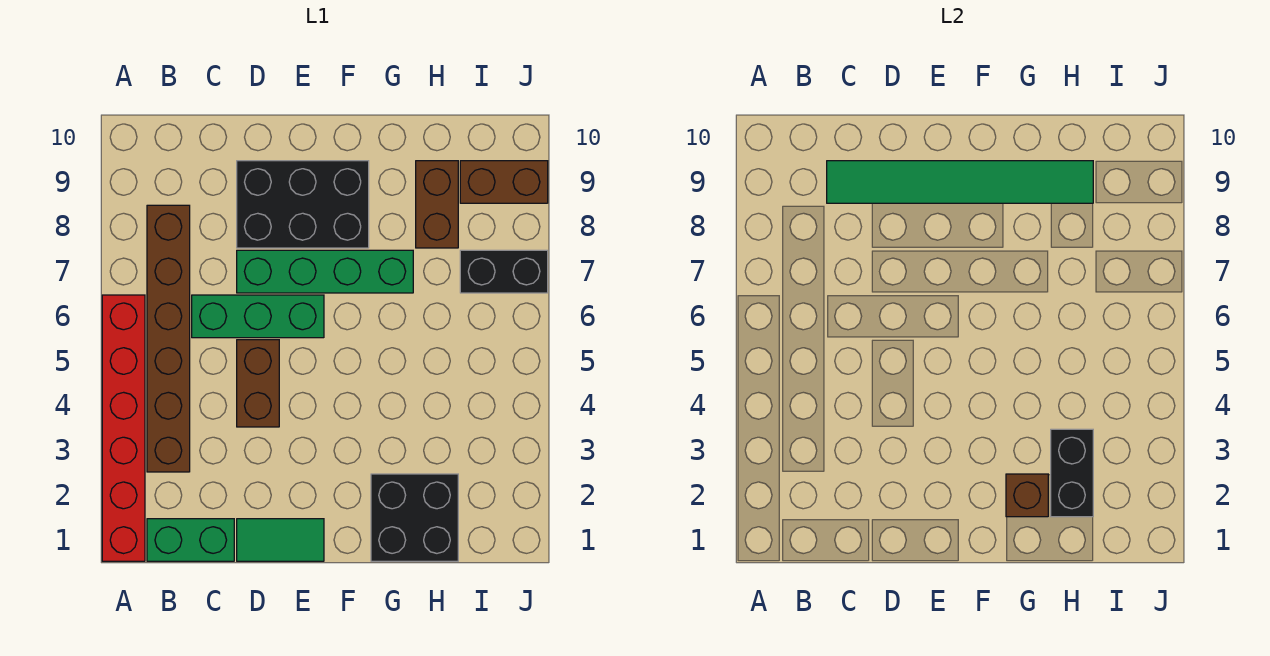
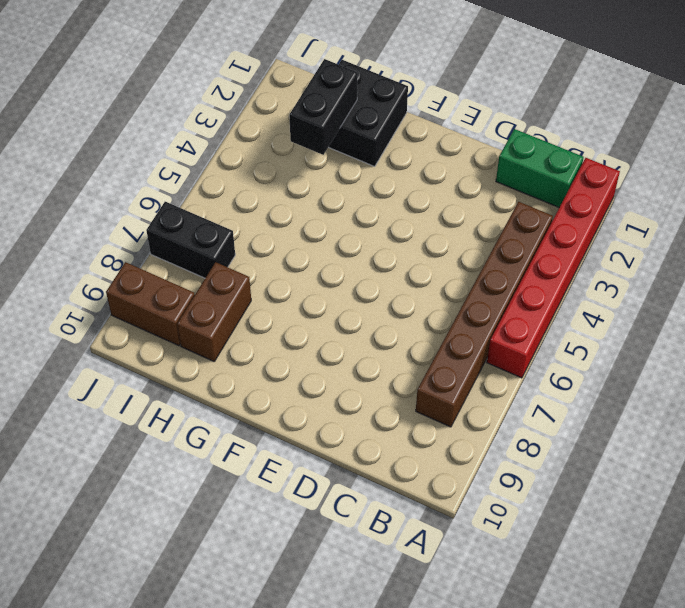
none -> green 1x3 brick [192,295,324,338]
none -> green 1x2 tile [237,519,324,561]
none -> brown 1x2 brick [237,340,279,427]

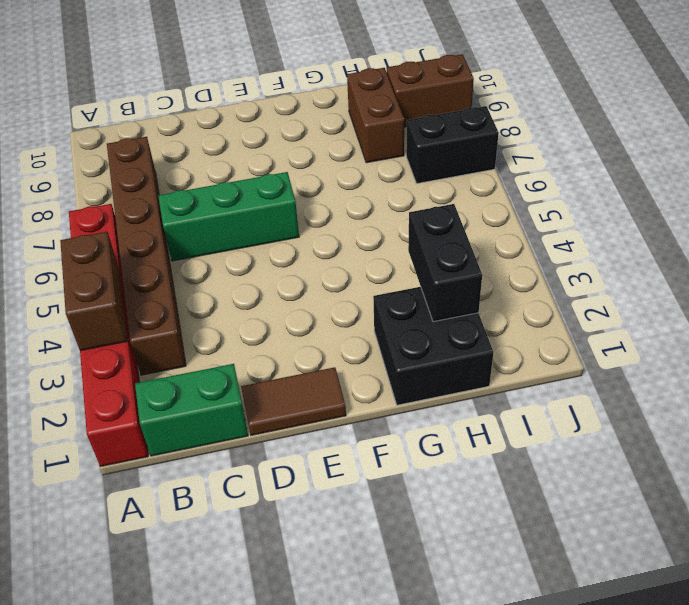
brown 1x2 brick [60,232,127,351] -> brown 1x2 brick moved to [237,340,279,427]
brown 1x2 tile [241,367,346,435] -> green 1x2 tile [237,519,324,561]
none -> green 1x4 brick [237,250,413,293]
none -> black 2x3 brick [237,161,369,248]
none -> green 1x6 tile [827,161,1093,203]

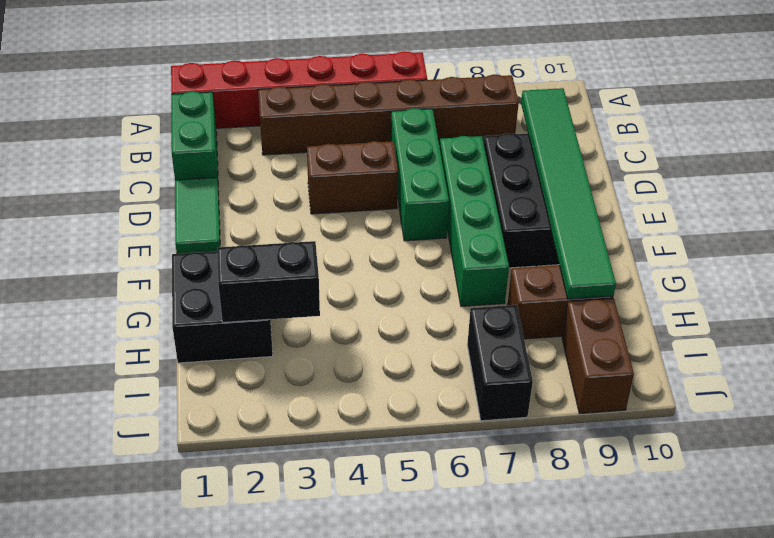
none -> brown 1x1 brick [1006,474,1048,517]

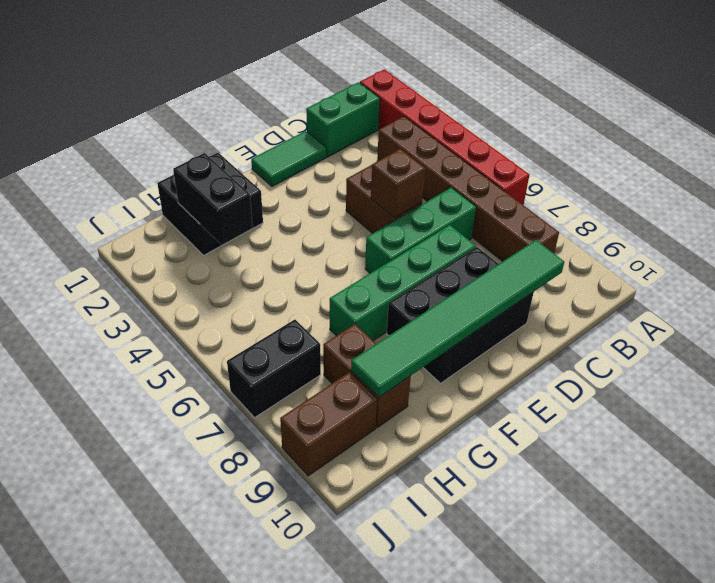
brown 1x1 brick [371,149,425,218] -> brown 1x1 brick moved to [1006,474,1048,517]

